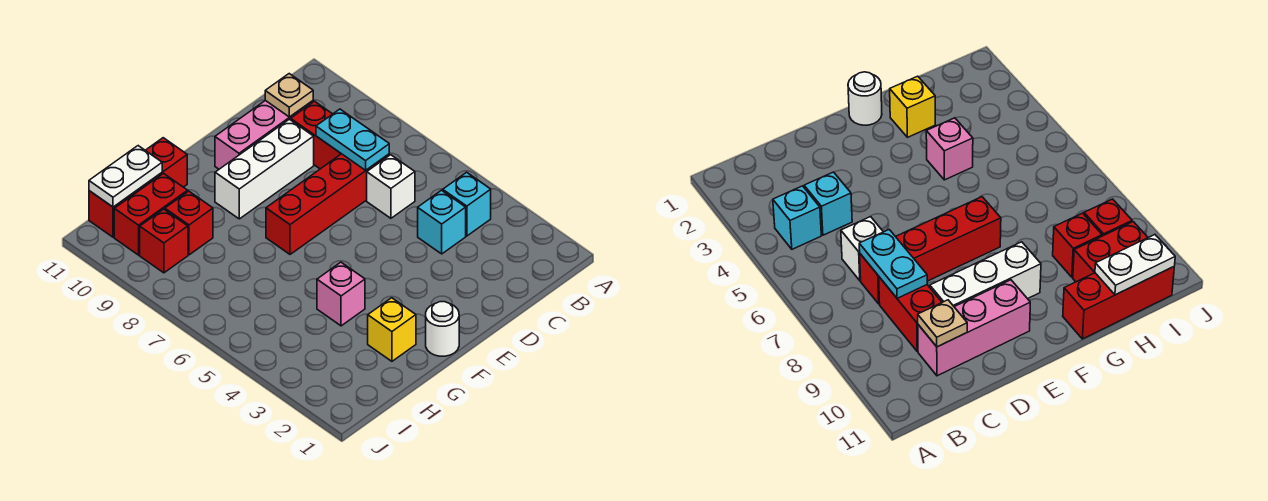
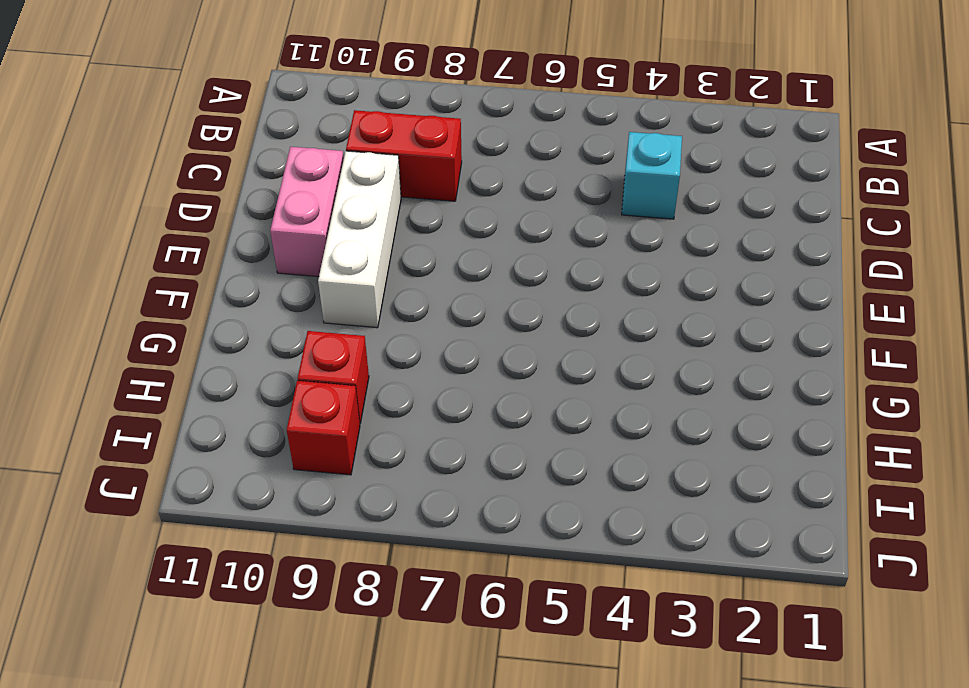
pink 1x2 brick [270,147,344,277] -> pink 1x3 brick [215,100,313,169]
none -> cyan 1x1 brick [443,172,491,236]
none -> white 1x1 brick [367,155,415,218]
none -> red 1x4 brick [266,154,389,254]

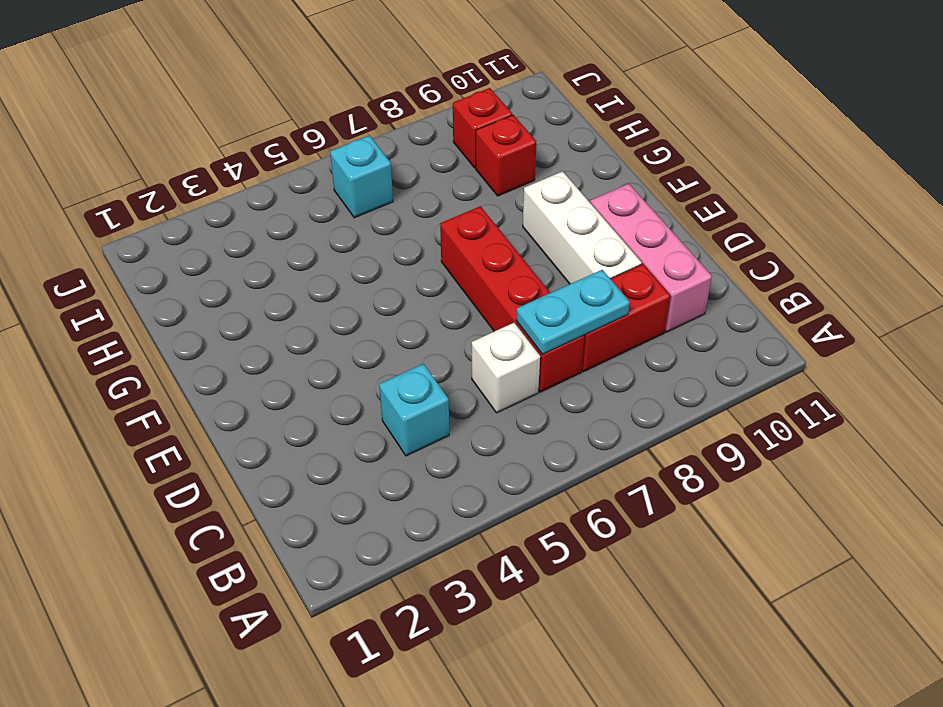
cyan 1x1 brick [330,136,393,218] -> cyan 1x1 brick moved to [443,172,491,236]
none -> white 1x1 round brick [426,302,459,356]
none -> yellow 1x1 brick [368,298,416,361]
none -> pink 1x1 brick [317,262,365,326]

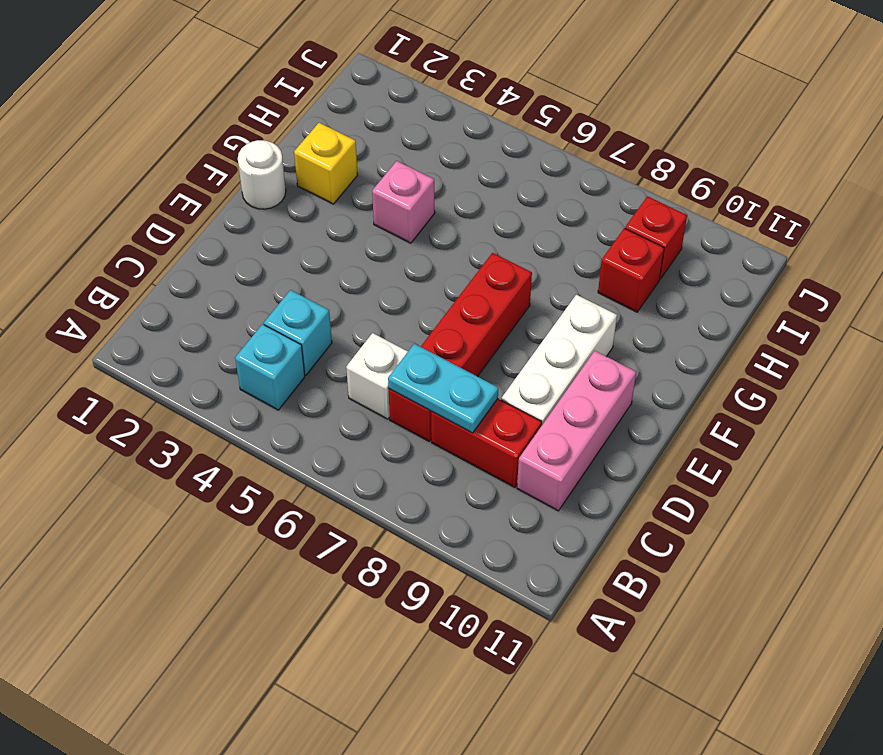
none -> red 1x3 brick [89,138,187,237]
none -> red 1x2 brick [114,173,188,255]
none -> tan 1x1 plate [265,74,313,117]

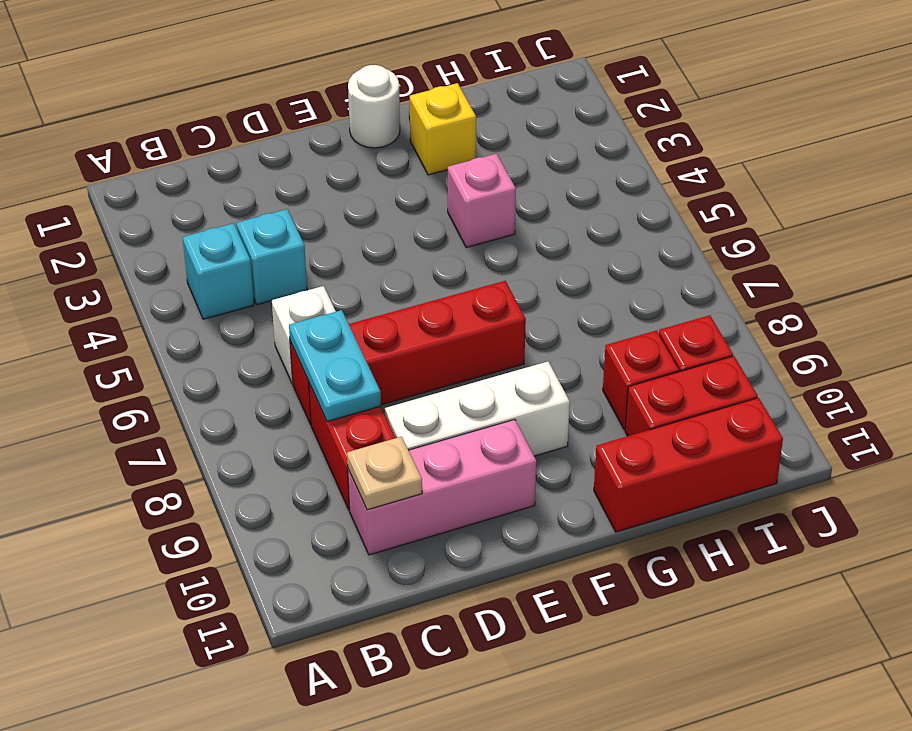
none -> white 1x2 plate [89,146,162,207]

